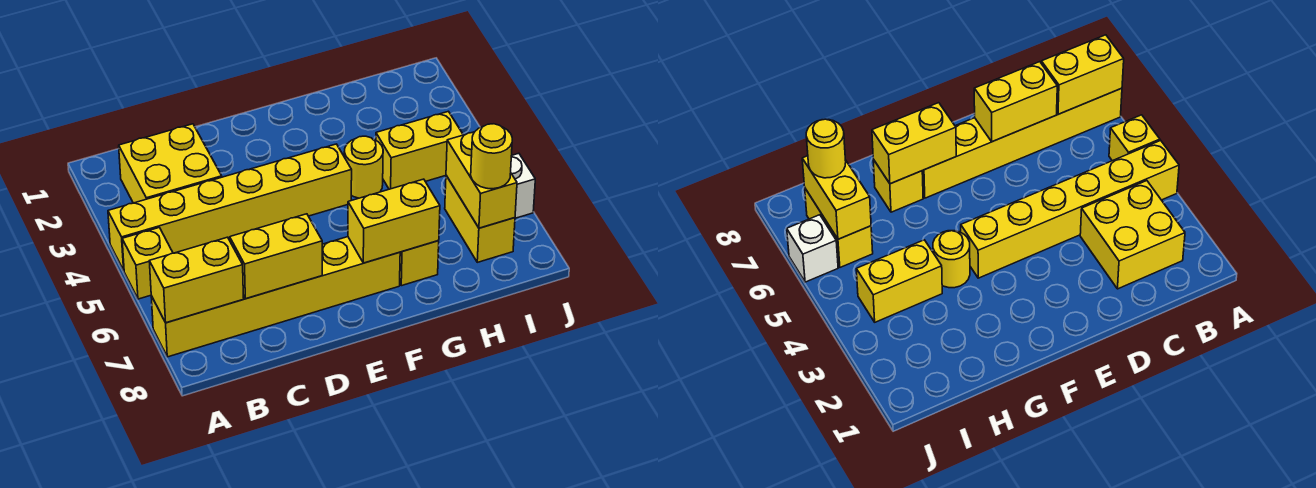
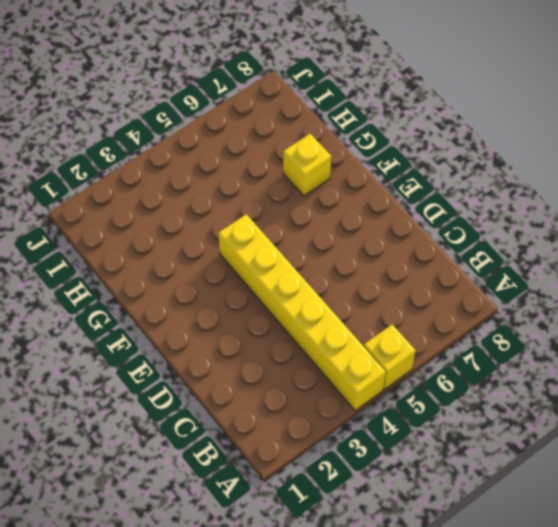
none -> yellow 1x6 brick [151,237,400,357]
none -> yellow 2x2 brick [119,124,222,203]
none -> yellow 1x1 round brick [344,136,383,198]

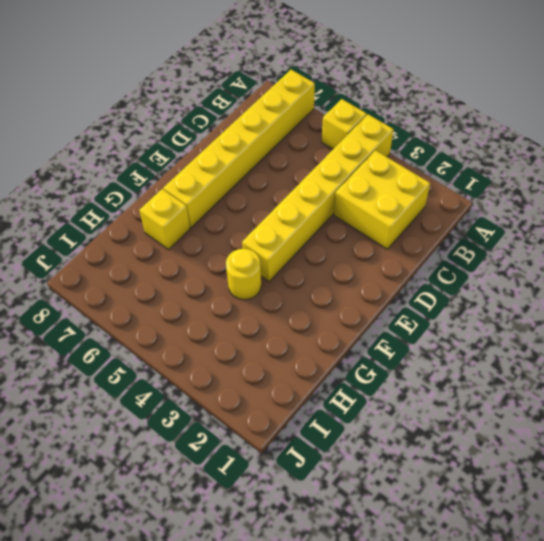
none -> yellow 1x2 brick [376,111,463,189]
none -> yellow 1x2 brick [445,176,515,262]
none -> white 1x1 brick [511,153,535,218]

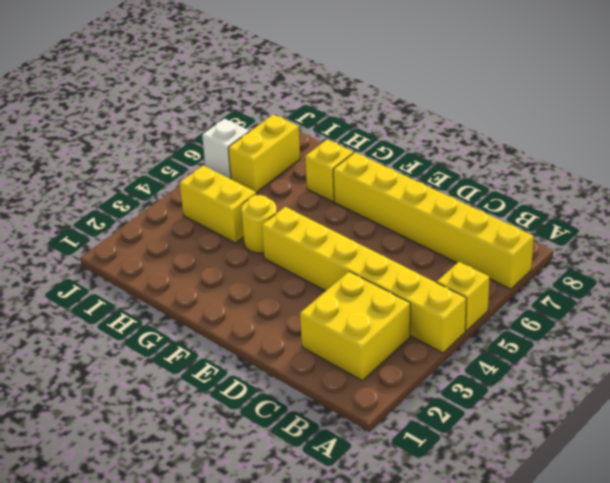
none -> yellow 1x2 brick [149,237,244,323]
none -> yellow 1x2 brick [230,214,322,299]
none -> yellow 1x2 brick [348,179,440,263]

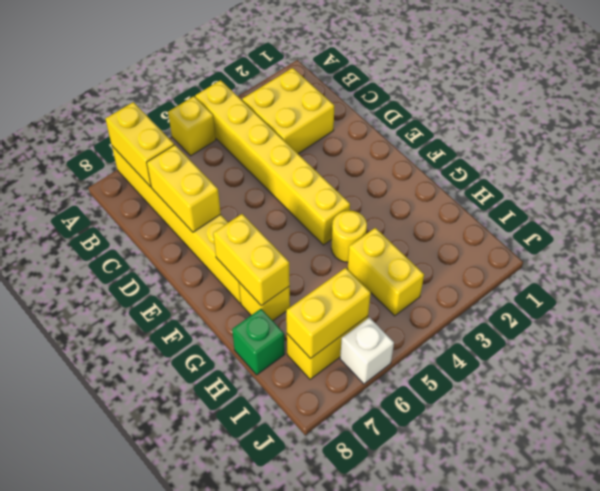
green 1x1 brick [232,309,285,375] -> none
none -> yellow 1x1 round brick [471,124,512,189]

